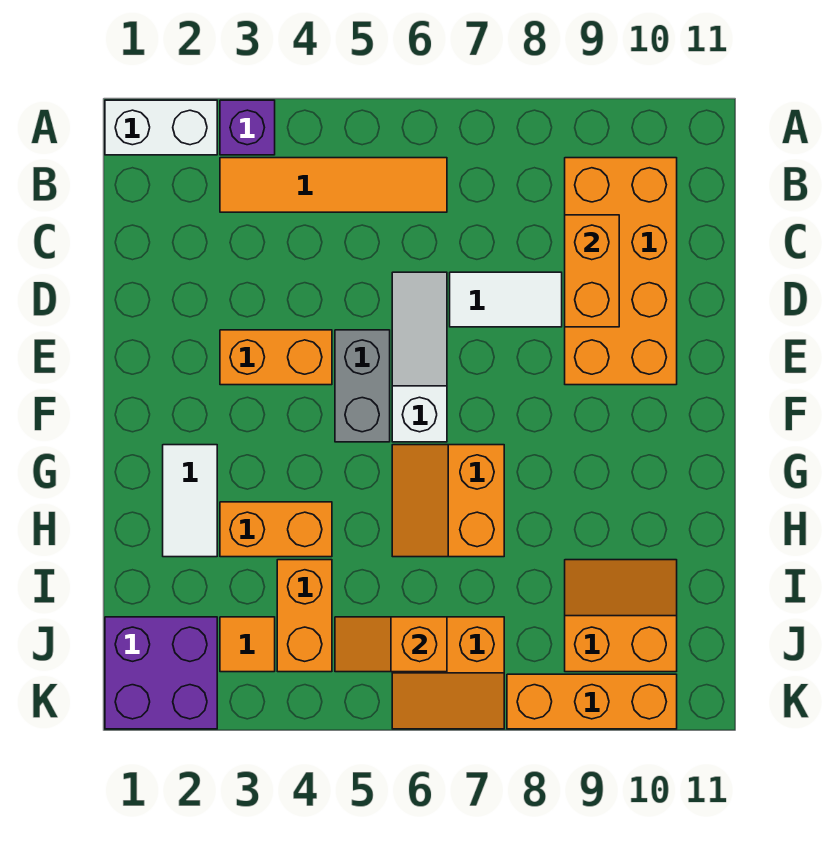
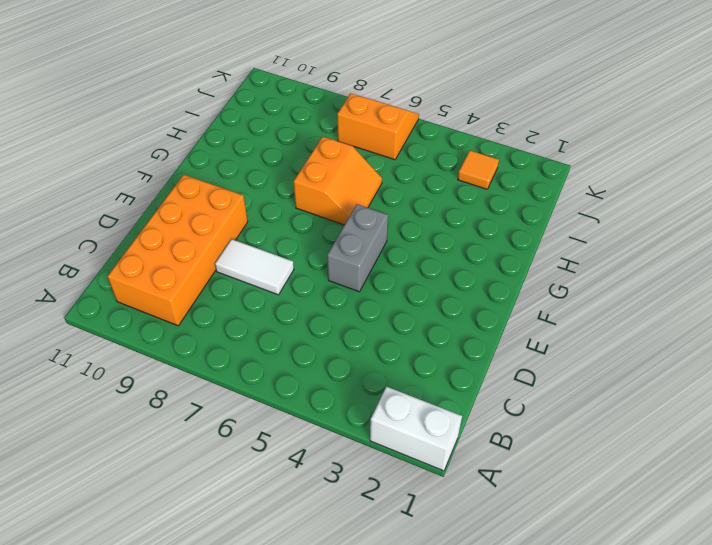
none -> purple 1x1 brick [220,100,275,155]
none -> orange 1x4 tile [220,158,447,212]
none -> white 1x3 slope [392,272,447,442]

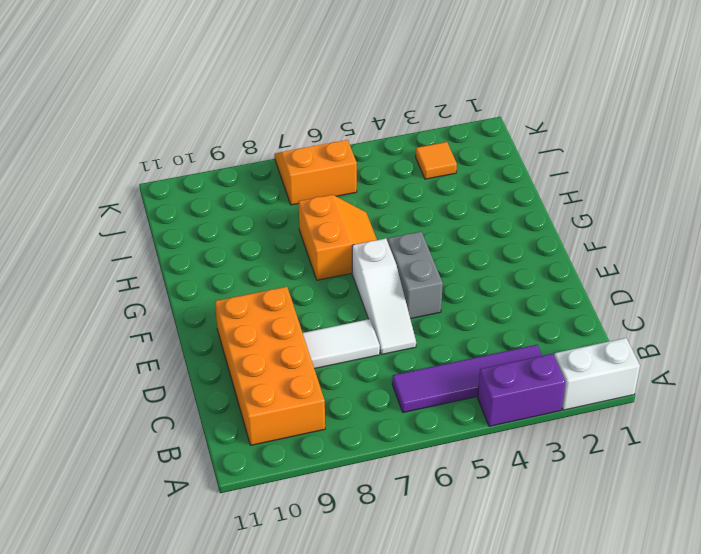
purple 1x2 brick [478,353,565,426] -> purple 1x1 brick [220,100,275,155]
purple 1x4 tile [392,345,542,412] -> orange 1x4 tile [220,158,447,212]
none -> orange 1x2 brick [220,330,332,385]
none -> white 1x2 tile [163,445,217,557]
none -> orange 1x2 brick [220,502,332,557]

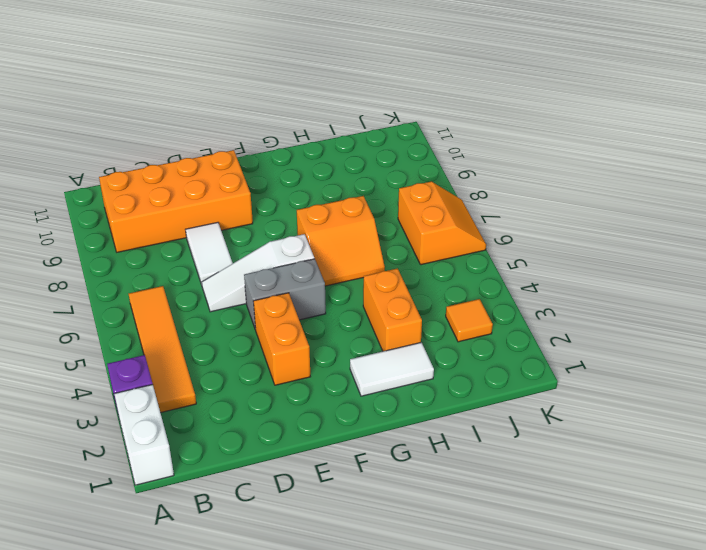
none -> orange 1x2 brick [277,560,332,672]
none -> orange 2x2 slope [565,560,677,672]
none -> purple 2x2 brick [105,617,217,729]

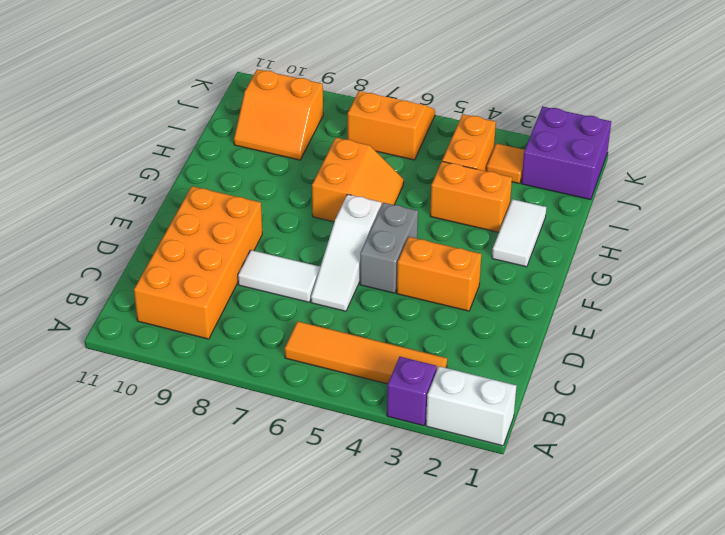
none -> orange 1x3 brick [507,674,677,729]
none -> orange 1x2 brick [565,215,619,327]
none -> orange 1x2 slope [335,617,447,672]

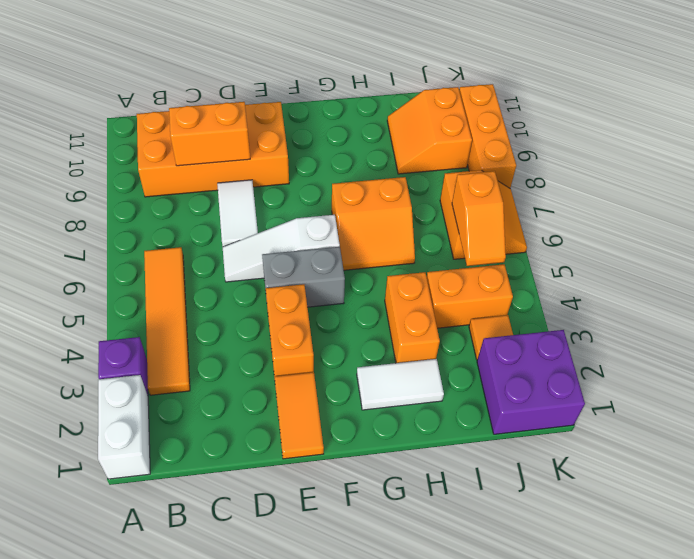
orange 1x2 tile [274,372,324,459] -> none

